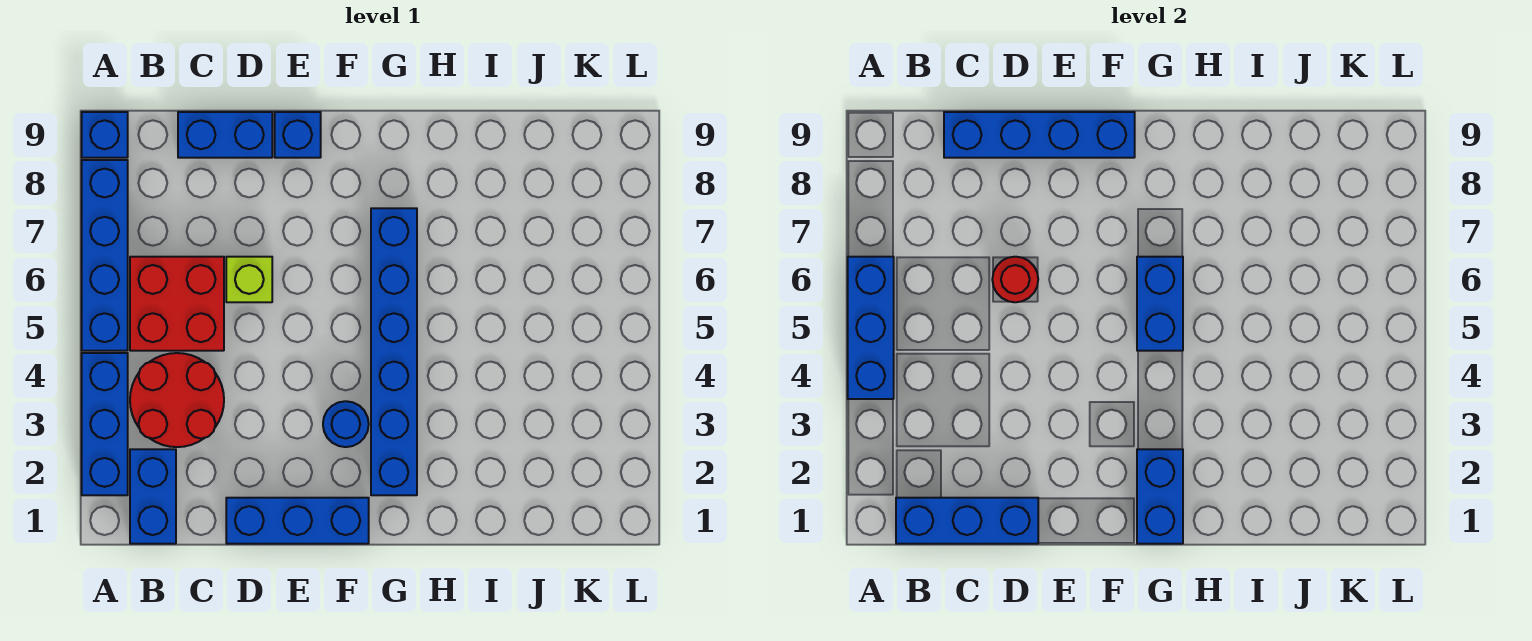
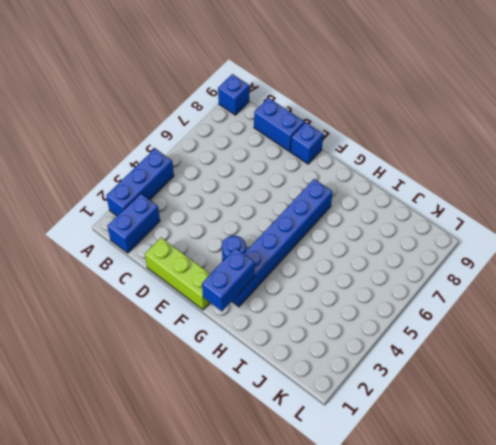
lime 1x3 brick [145,238,210,310] -> blue 1x3 brick [226,498,369,544]
none -> blue 1x4 brick [82,160,128,351]
none -> red 2x2 round brick [130,353,224,447]
none -> red 2x2 brick [130,257,224,351]

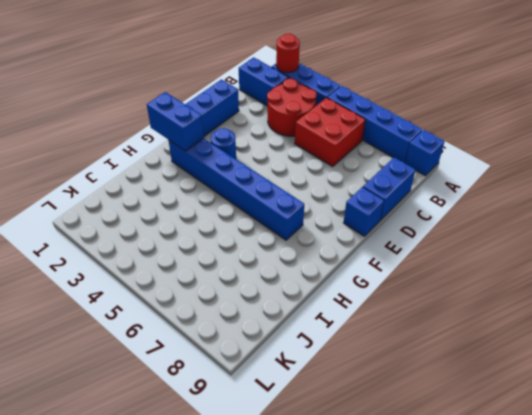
red 1x1 round brick [276,34,300,73] -> red 1x1 round brick moved to [992,257,1038,302]
none -> lime 1x1 brick [226,257,272,302]
none -> blue 1x3 brick [848,257,894,399]
none -> blue 1x3 brick [896,498,1038,544]

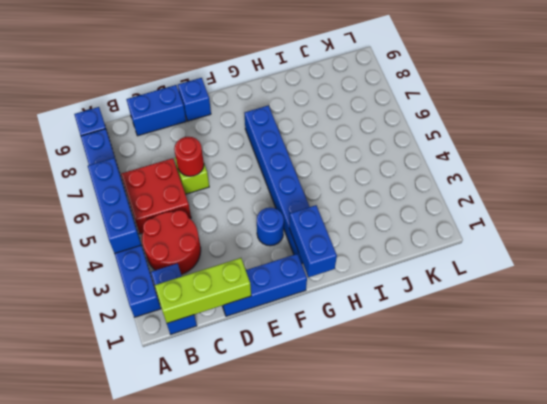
lime 1x3 brick [155,258,251,323] -> blue 1x3 brick [896,498,1038,544]
none -> blue 1x4 brick [944,112,1135,158]
none -> blue 1x2 brick [1137,257,1183,351]

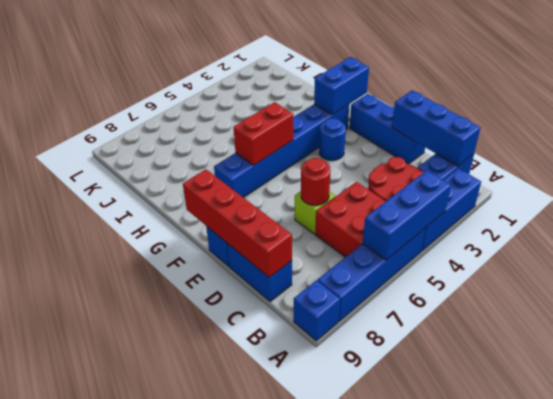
red 1x4 brick [183,169,292,277] -> blue 1x4 brick [944,112,1135,158]
red 1x2 brick [234,102,293,166] -> blue 1x2 brick [1137,257,1183,351]

